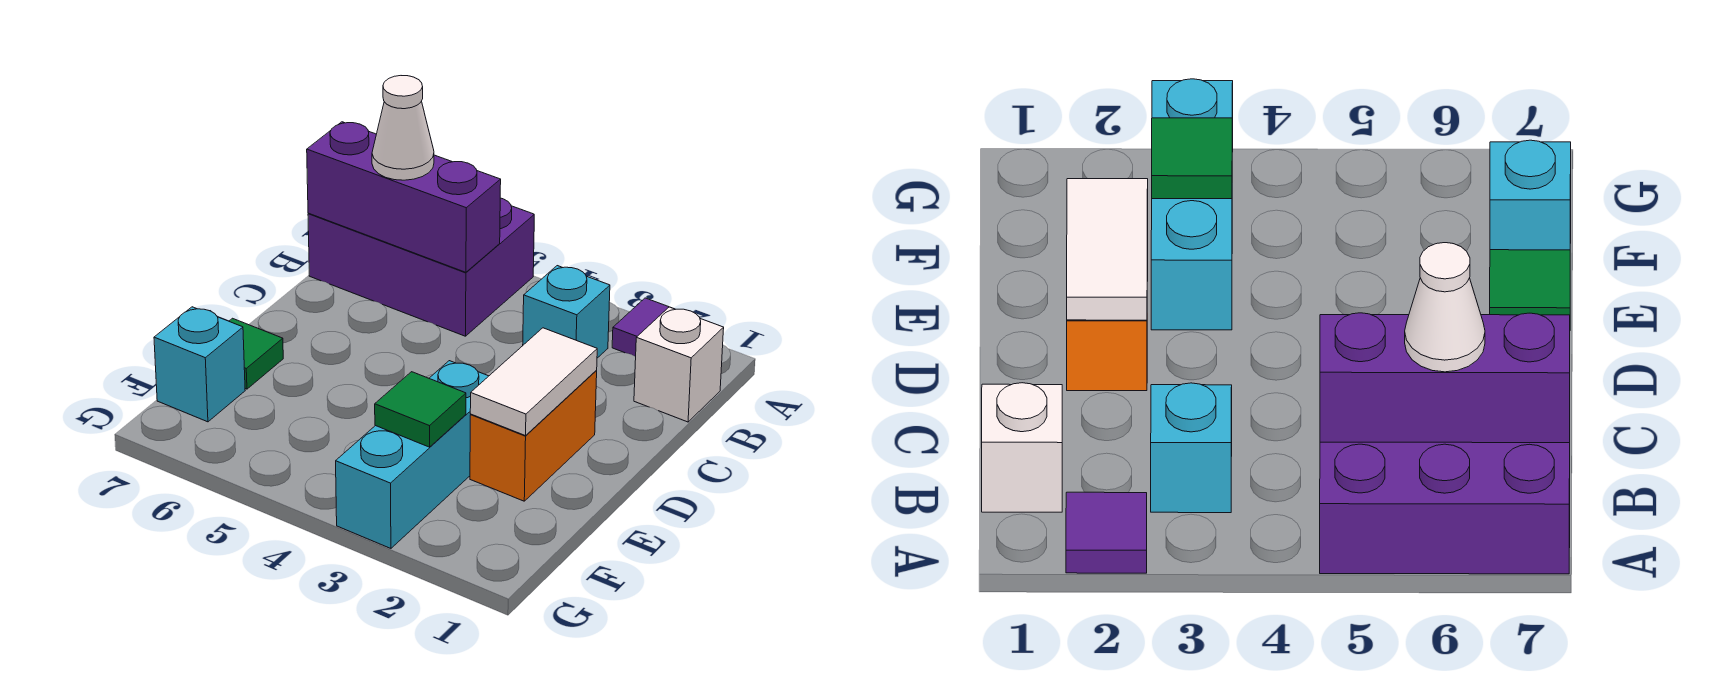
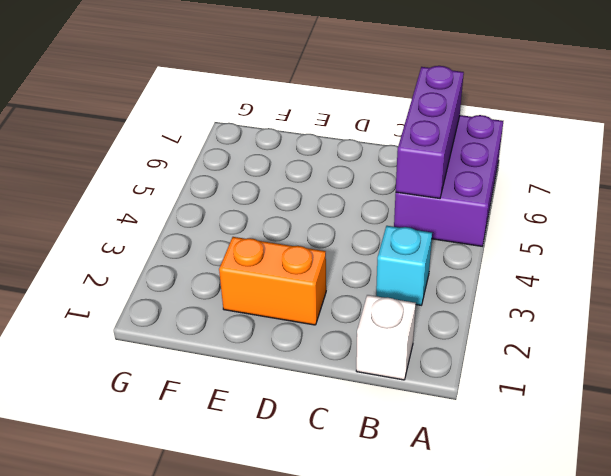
none -> purple 1x1 tile [612,298,669,357]
none -> cyan 1x3 brick [336,361,488,548]
none -> green 1x1 tile [229,318,283,389]

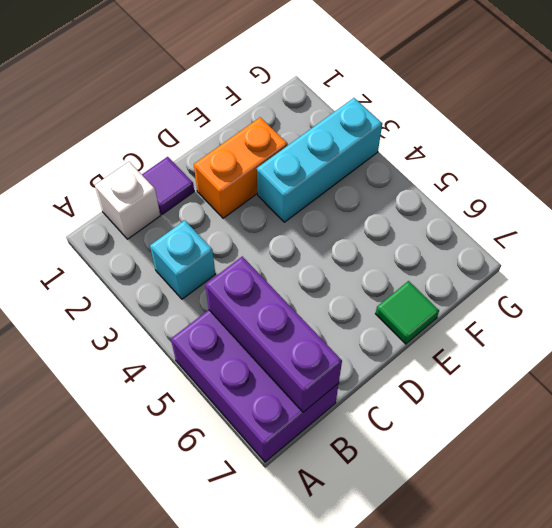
purple 1x1 tile [142,157,194,214] -> purple 1x1 tile moved to [612,298,669,357]
none -> cyan 1x1 brick [154,307,245,422]
none -> white 1x2 tile [470,328,597,436]
none -> green 1x1 tile [375,372,466,447]

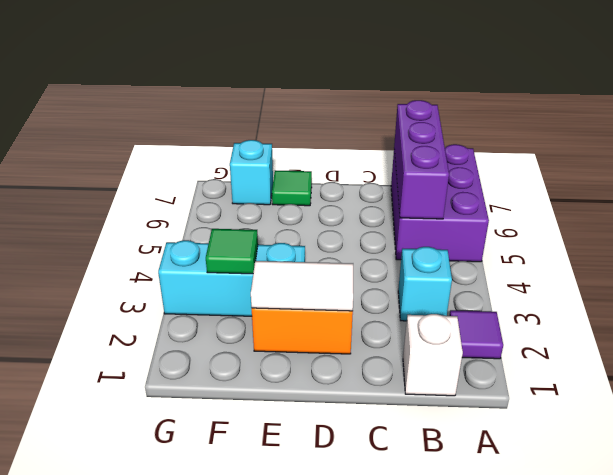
none -> white 1x1 cone [372,76,434,180]

